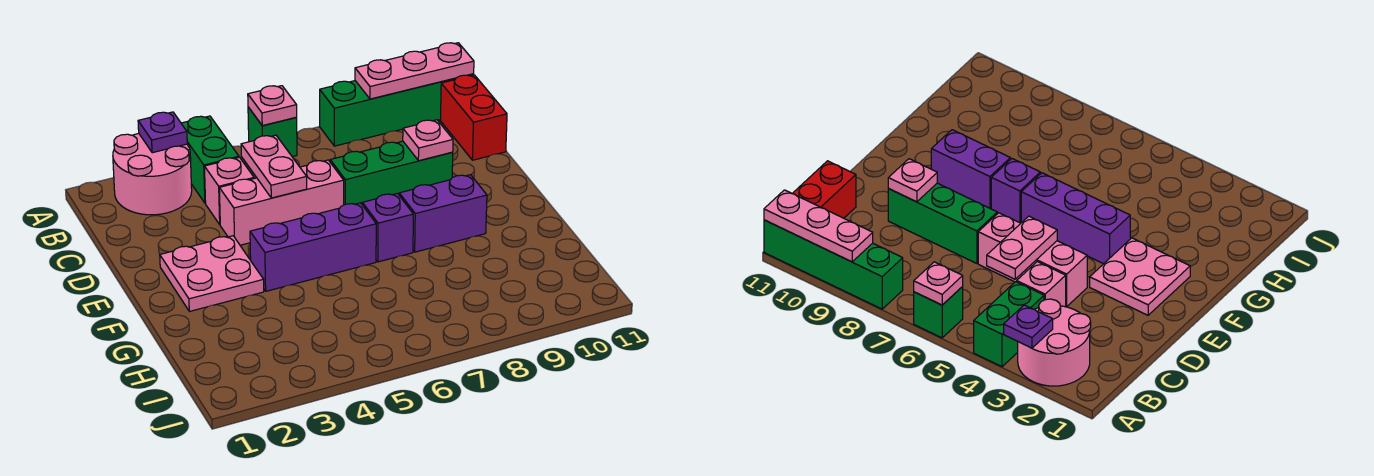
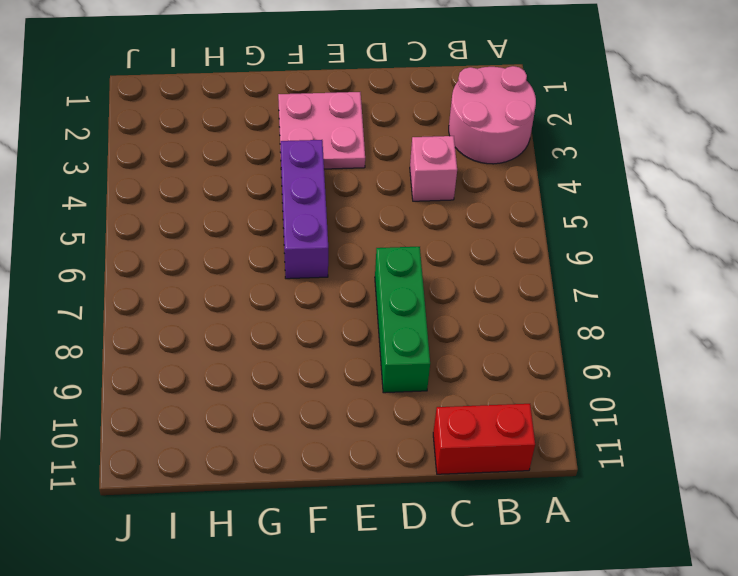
none -> green 1x2 brick [181,116,239,203]
none -> green 1x1 brick [248,107,297,157]
none -> green 1x4 brick [320,74,474,146]

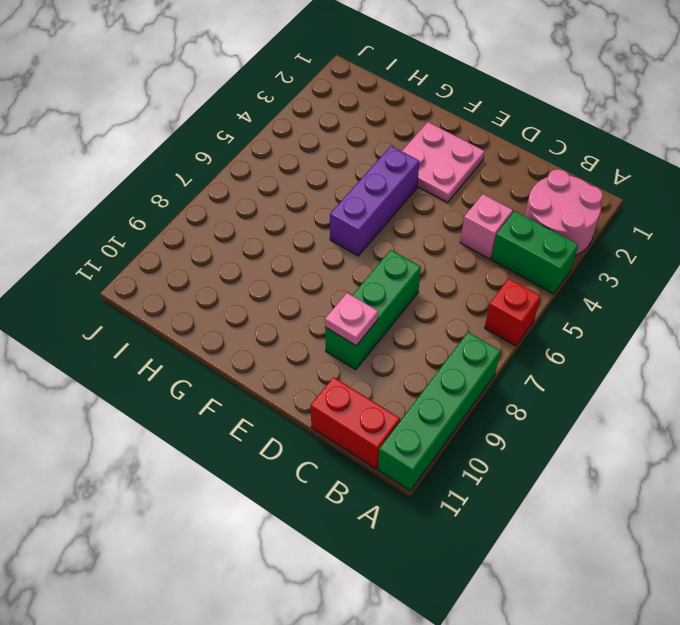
red 1x1 brick [485,279,541,346] -> green 1x1 brick [248,107,297,157]
none -> pink 1x3 brick [219,160,344,245]
none -> purple 1x1 brick [362,193,413,262]
none -> purple 1x2 brick [399,175,487,252]

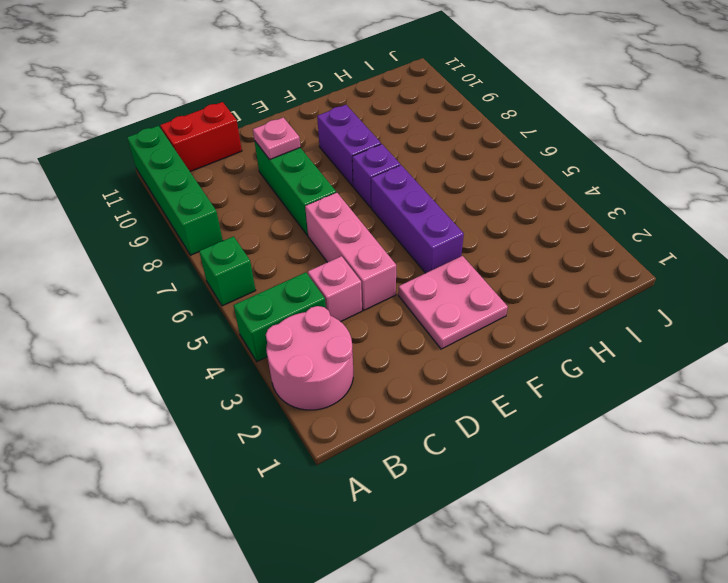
none -> purple 1x1 plate [138,112,187,153]
none -> pink 1x1 plate [248,86,297,126]
none -> pink 1x3 plate [355,43,474,99]

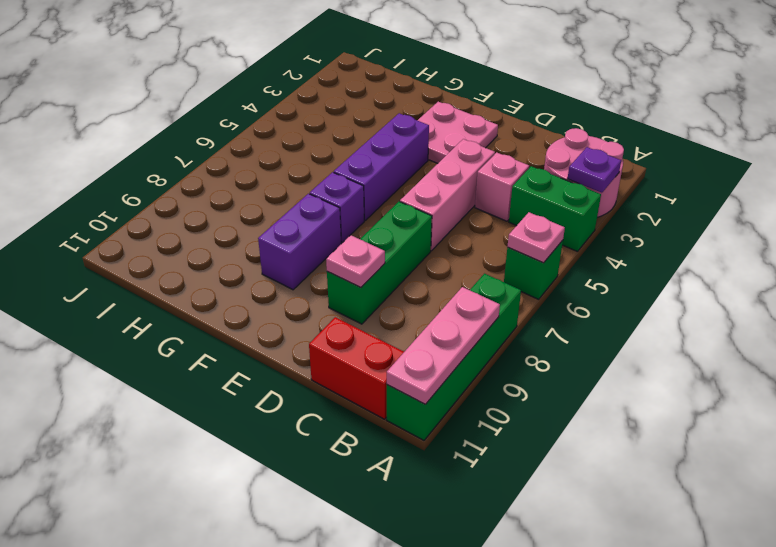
none -> pink 1x2 plate [241,135,307,198]

